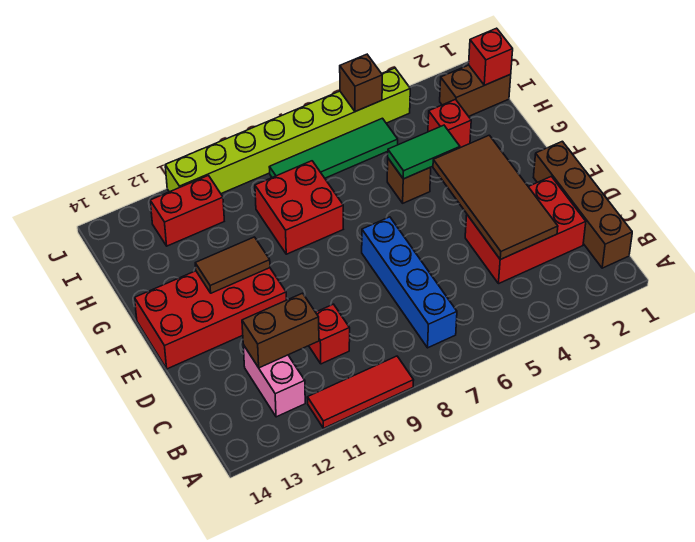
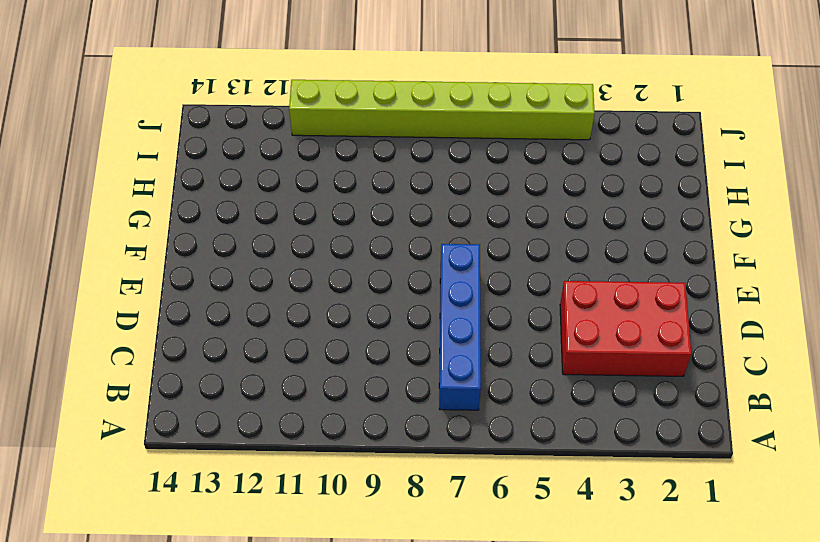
none -> red 1x3 tile [307,356,414,428]
none -> brown 1x4 brick [533,141,632,268]
none -> pink 1x2 brick [243,345,305,417]

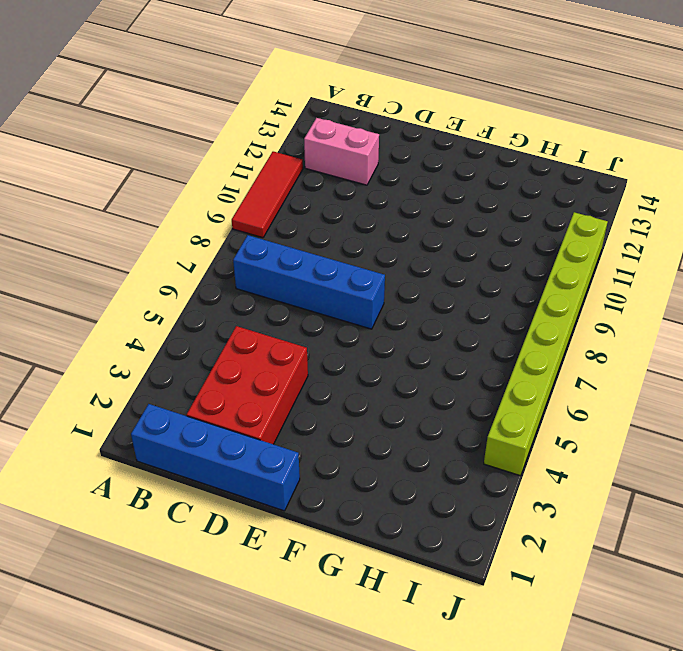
blue 1x4 brick [131,404,300,511] -> brown 1x4 brick [533,141,632,268]
none -> red 1x1 brick [309,304,350,364]
none -> red 2x4 brick [135,268,286,369]
none -> brown 1x1 brick [387,159,431,203]

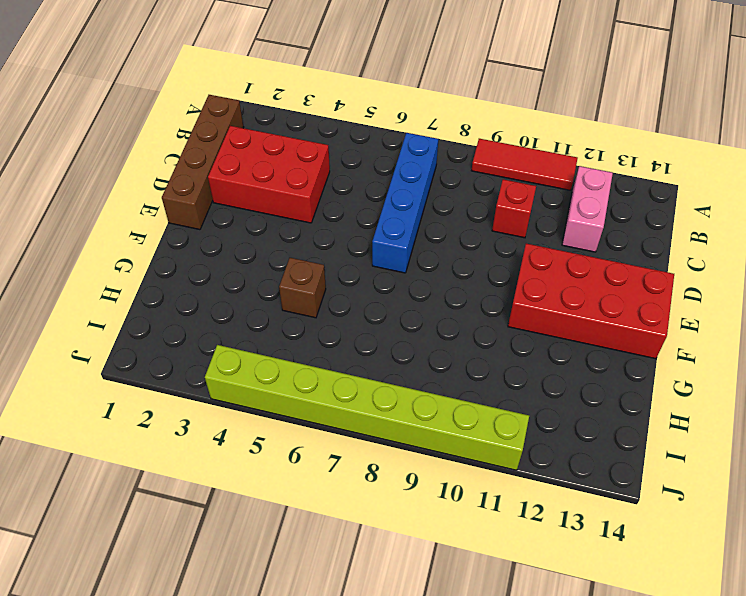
none -> red 2x2 brick [255,161,343,254]
none -> red 1x1 brick [428,99,471,148]
none -> brown 1x2 brick [440,65,511,116]

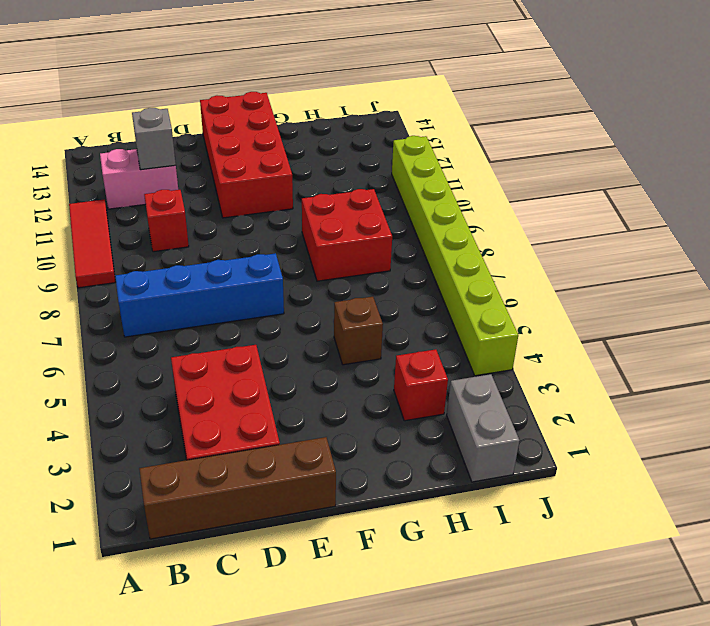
grey 1x1 brick [132,108,176,170] -> brown 1x2 brick [242,293,319,368]
grey 1x2 brick [447,374,520,482] -> brown 1x2 brick [440,65,511,116]
none -> green 1x4 tile [269,118,398,178]
none -> red 1x2 brick [150,175,224,246]
none -> brown 2x4 tile [433,135,558,259]

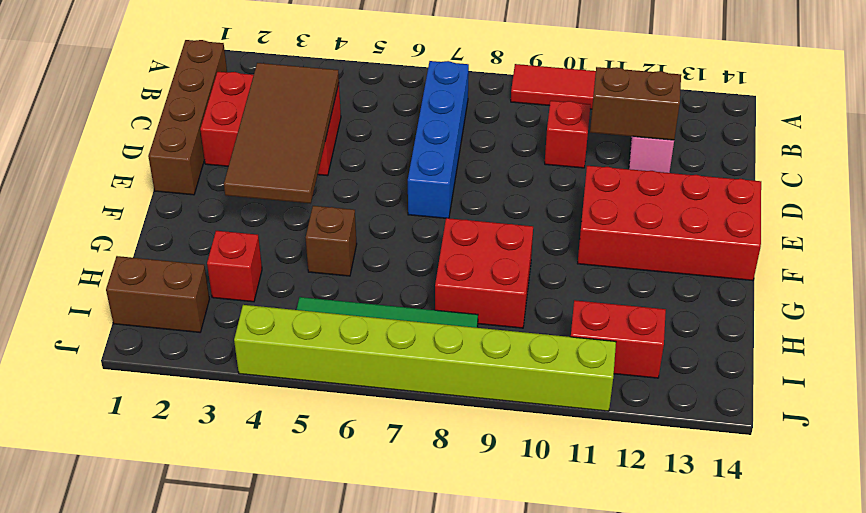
none -> brown 1x2 tile [195,237,270,293]
none -> green 1x2 tile [388,125,460,179]
none -> red 1x1 brick [469,28,513,85]

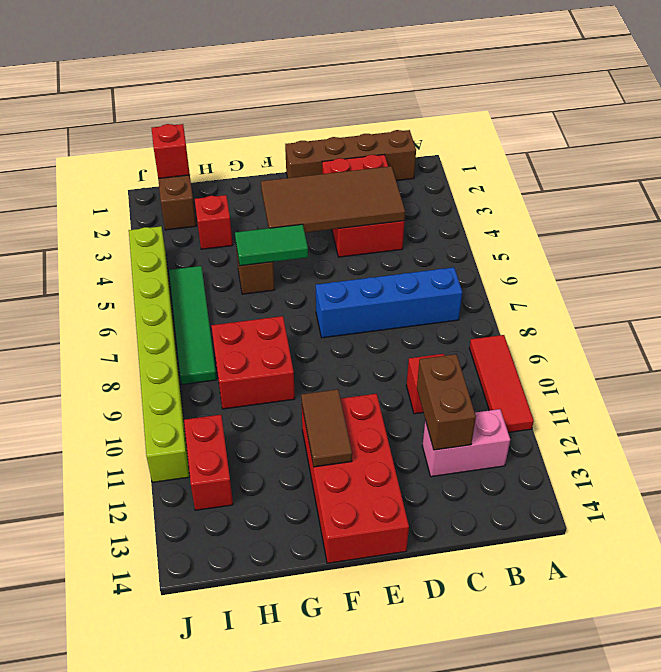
green 1x2 tile [235,224,308,266] -> green 1x2 tile turned to [388,125,460,179]
none -> brown 1x1 brick [340,54,382,112]

